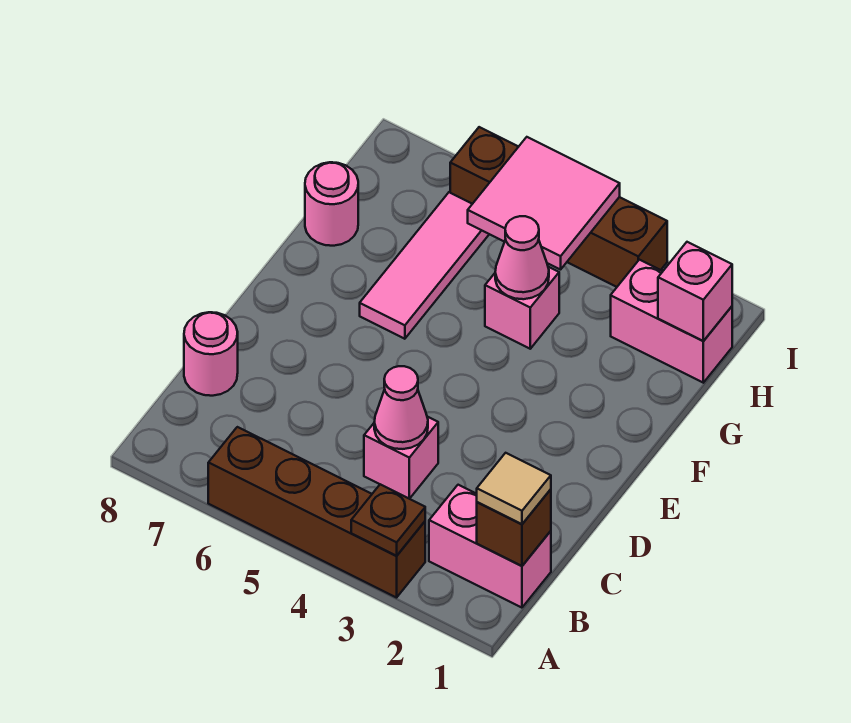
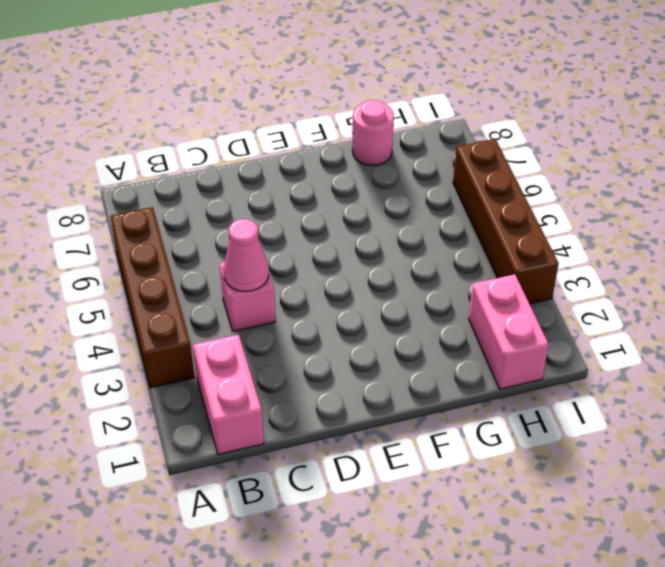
none -> pink 1x1 round brick [184,312,238,396]
none -> pink 1x3 tile [360,192,489,339]
none -> pink 1x1 brick [485,267,559,349]

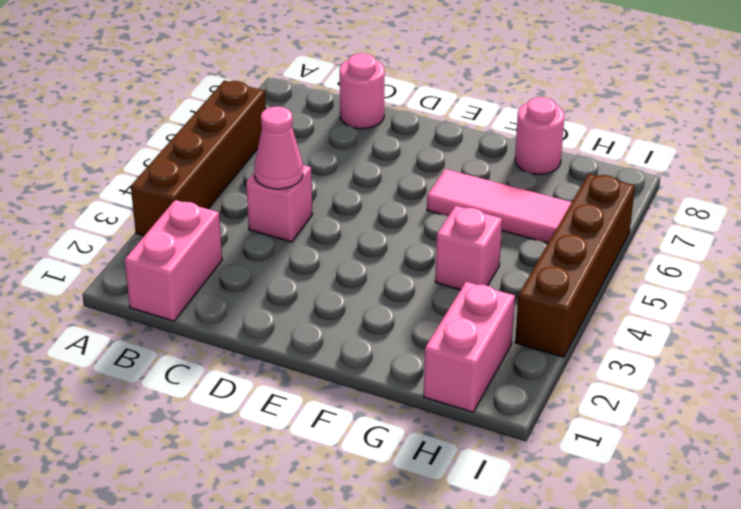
none -> brown 1x1 plate [351,484,425,556]
none -> brown 1x1 brick [477,489,551,566]
none -> pink 1x1 cone [495,216,549,299]

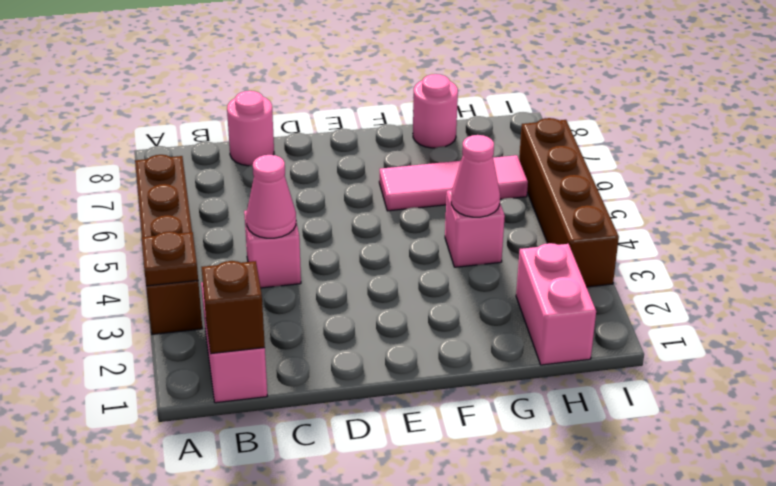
none -> pink 1x1 brick [658,242,732,341]
none -> pink 2x2 tile [468,137,620,270]
none -> tan 1x1 tile [477,453,551,524]

